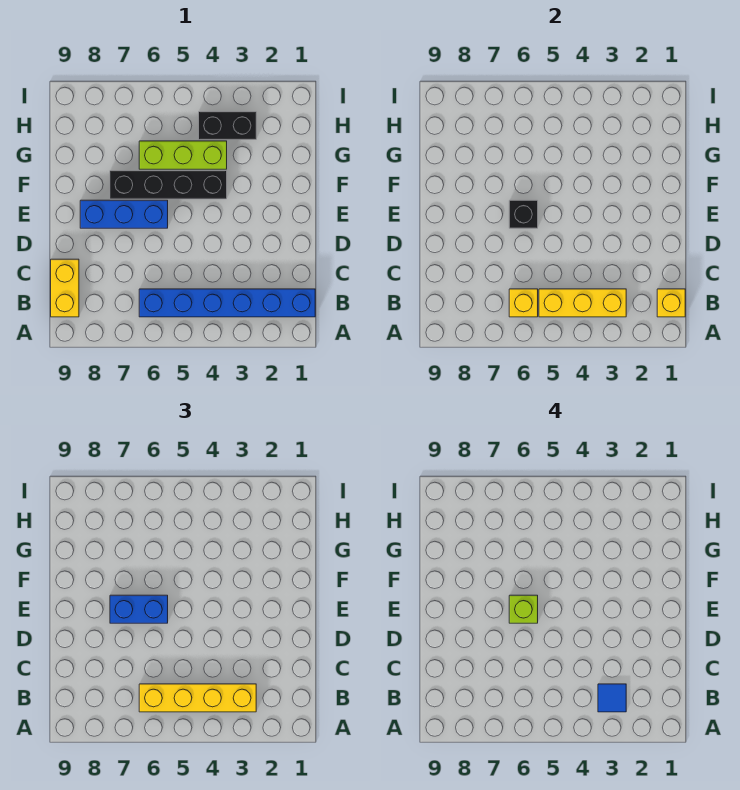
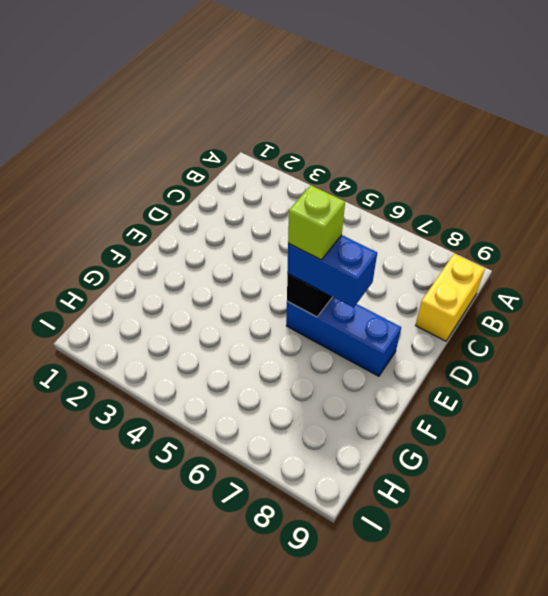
none -> blue 1x6 brick [139,289,315,317]
none -> black 1x4 brick [110,171,227,199]
none -> lime 1x3 brick [139,141,227,169]

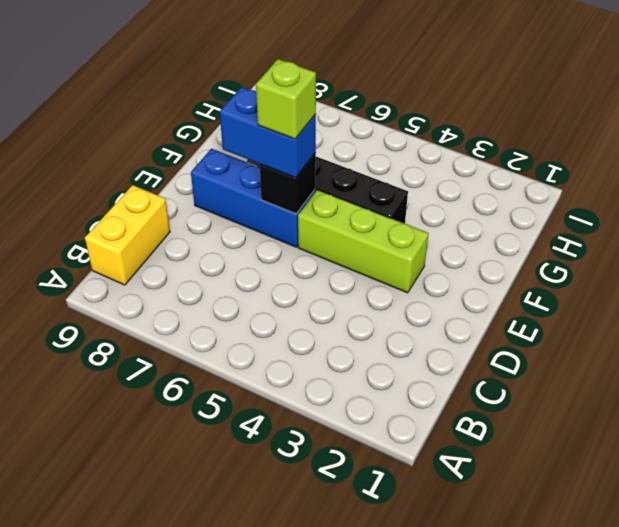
lime 1x3 brick [298,190,429,293] -> lime 1x3 brick moved to [139,141,227,169]
none -> blue 1x6 brick [139,289,315,317]
none -> black 1x2 brick [199,112,256,140]
none -> yellow 1x1 brick [657,289,685,317]

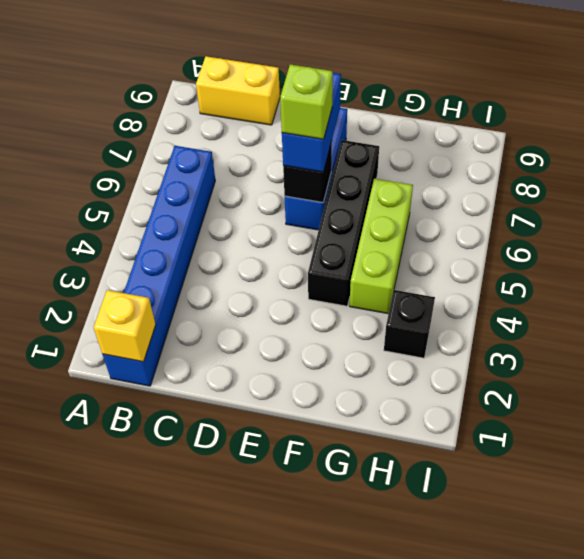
black 1x1 brick [384,290,435,358] -> black 1x2 brick [199,112,256,140]
none -> yellow 1x3 brick [539,289,626,317]
none -> yellow 1x1 brick [509,289,538,317]
none -> yellow 1x4 brick [139,684,256,712]

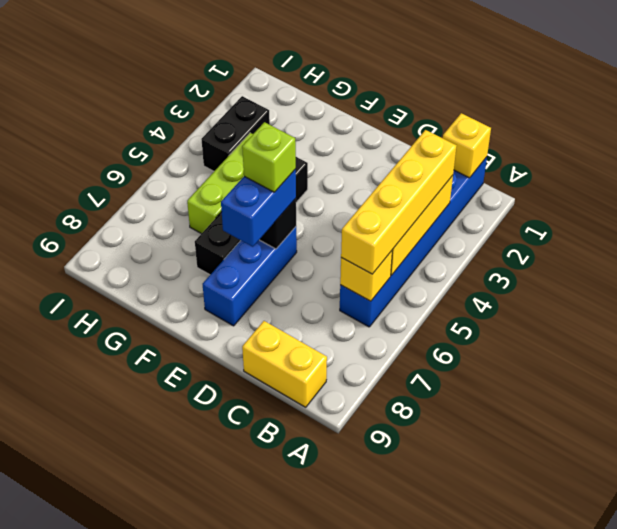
none -> blue 1x1 tile [598,684,626,712]

